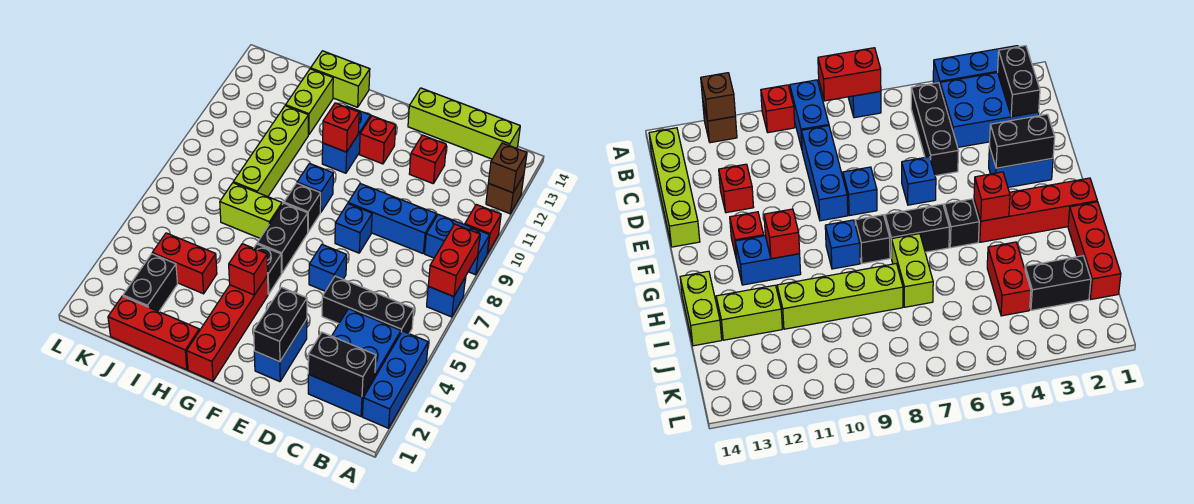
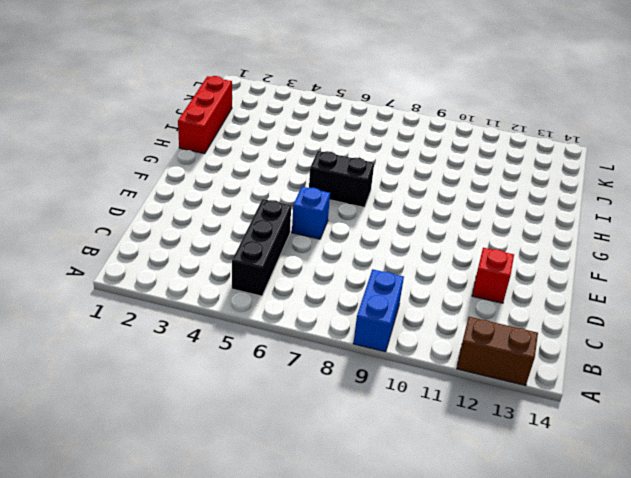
brown 1x2 brick [457,317,538,386] -> brown 1x1 brick [486,175,524,214]
none -> blue 1x3 brick [362,331,428,428]
none -> blue 1x1 brick [427,278,465,317]
none -> red 1x1 brick [465,205,501,254]
none -> blue 2x3 brick [308,309,401,416]

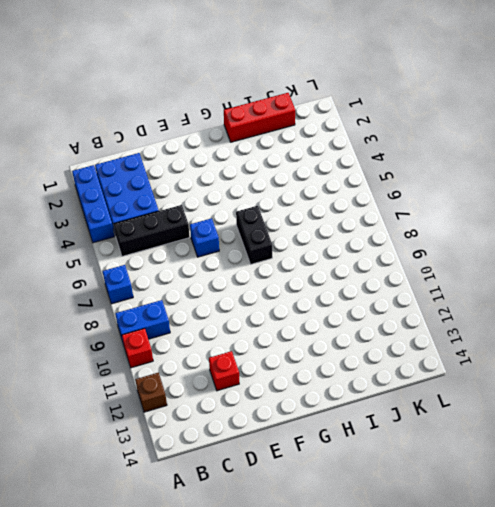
none -> lime 1x4 brick [408,88,520,159]
none -> blue 1x3 brick [348,184,437,253]
none -> blue 1x2 brick [254,319,307,382]
none -> blue 1x1 brick [335,204,372,253]

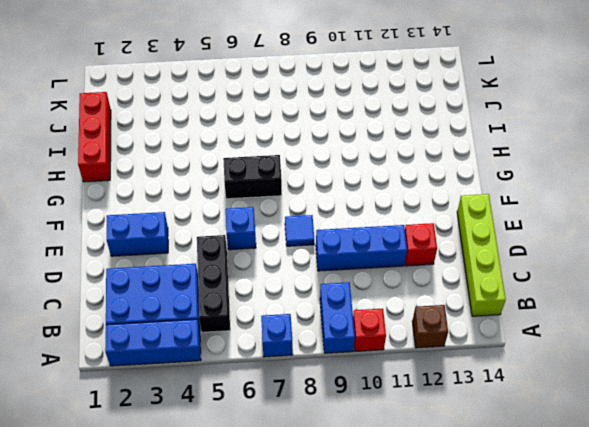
blue 1x3 brick [316,225,407,271] -> blue 1x3 brick turned to [348,184,437,253]
blue 1x1 tile [285,215,314,246] -> blue 1x1 brick [335,204,372,253]
none -> red 1x1 brick [359,116,396,164]
none -> red 1x4 brick [187,275,268,381]
none -> black 1x1 brick [254,244,281,294]
none -> black 1x1 brick [284,183,321,232]

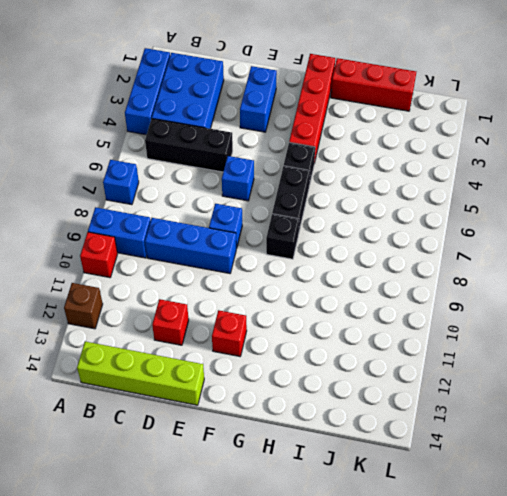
none -> blue 1x1 brick [297,164,333,212]
none -> blue 1x2 brick [322,106,371,173]
none -> lime 1x2 brick [220,183,282,238]
none -> lime 1x2 brick [311,51,370,107]

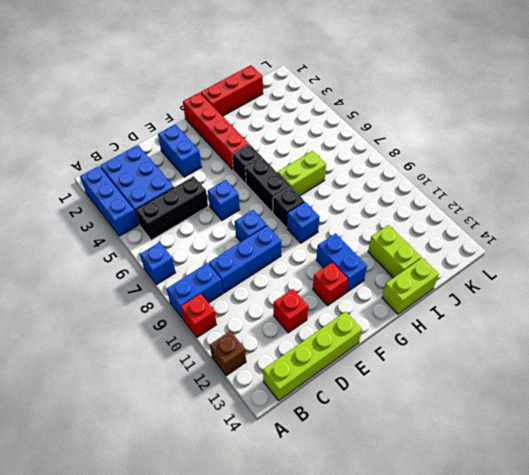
none -> red 1x2 brick [152,233,217,294]
none -> lime 1x4 brick [233,106,308,197]
none -> black 1x2 brick [123,254,178,312]
none -> red 1x2 brick [428,224,480,297]

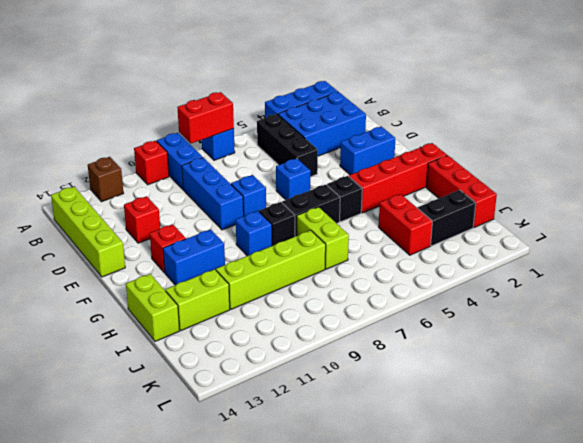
none -> brown 1x1 brick [488,143,527,193]
none -> black 1x2 brick [308,332,376,397]
none -> black 1x2 brick [254,287,307,362]
none -> red 1x1 brick [229,244,268,295]

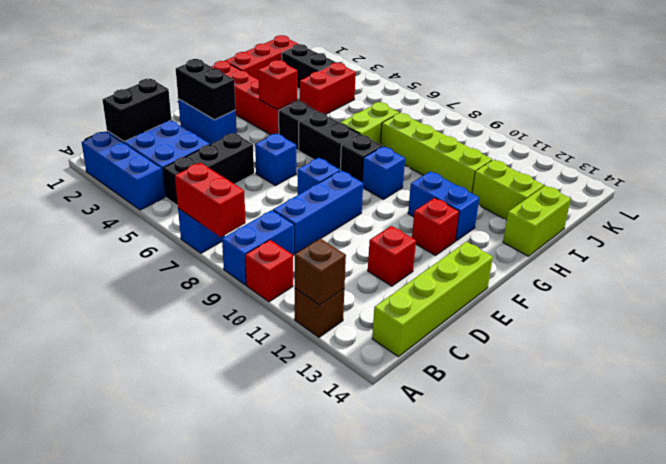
none -> red 1x1 brick [323,103,359,152]

